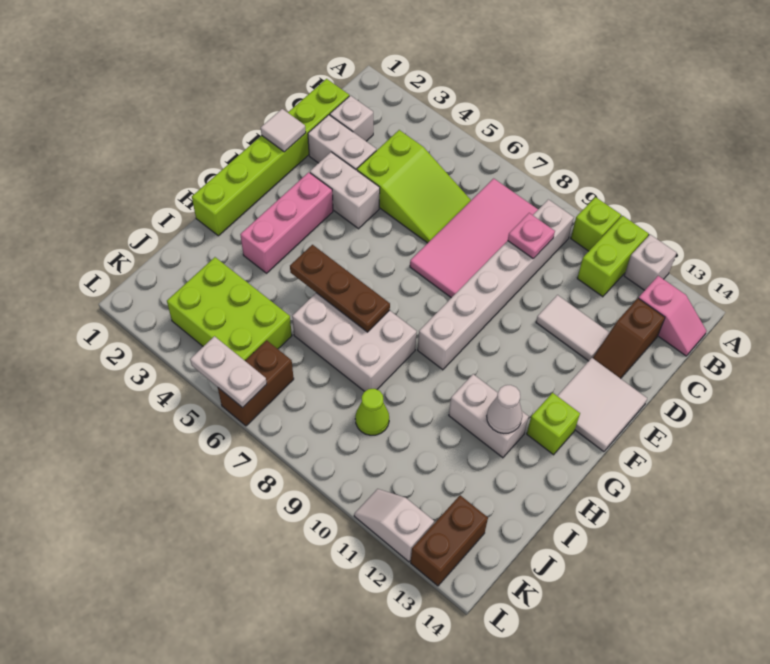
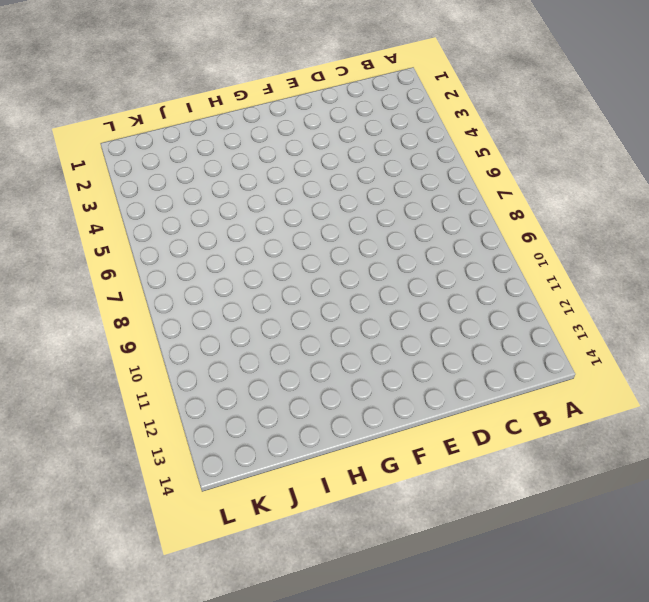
none -> lime 1x1 brick [571,197,621,251]
none -> lime 1x2 brick [577,216,649,297]
none -> white 1x1 brick [624,235,676,290]

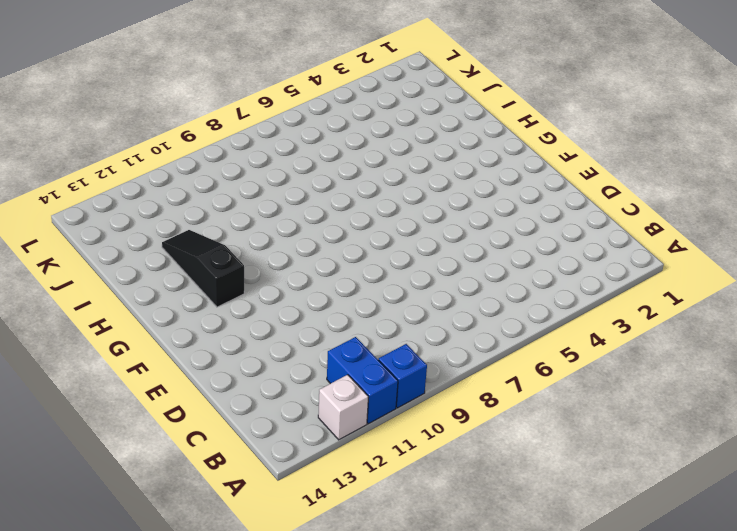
blue 1x1 brick [379,344,427,408] -> lime 1x1 brick [571,197,621,251]
blue 1x2 brick [327,337,398,424] -> lime 1x2 brick [577,216,649,297]
black 1x3 slope [162,230,244,307] -> white 1x2 brick [449,374,529,458]
none -> pink 2x4 tile [410,178,538,298]
none -> white 1x6 brick [418,199,574,370]
none -> pink 1x2 slope [639,276,706,356]

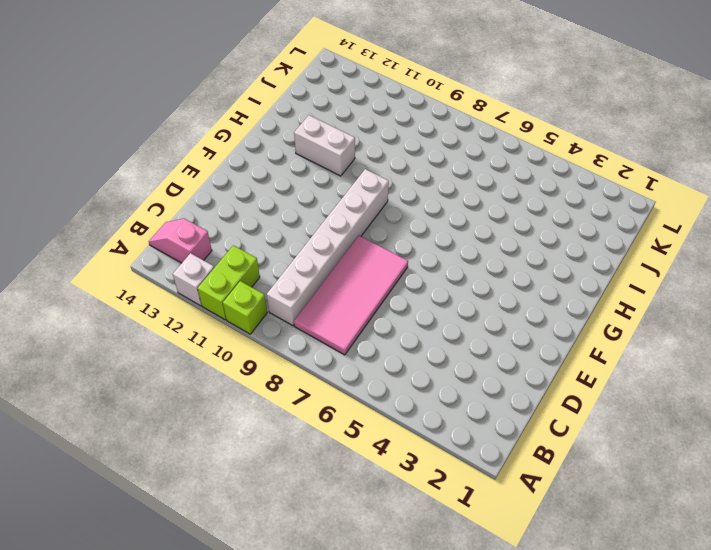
none -> lime 1x6 brick [192,79,349,236]
none -> white 1x1 brick [330,96,373,141]
none -> lime 2x3 slope [357,130,471,243]

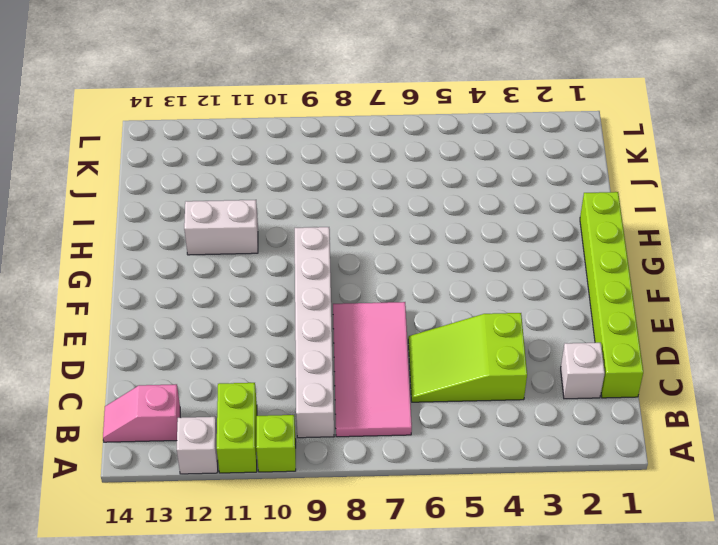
none -> brown 1x2 slope [593,298,665,379]
none -> white 1x2 brick [308,115,376,170]
none -> white 1x2 tile [536,295,610,361]

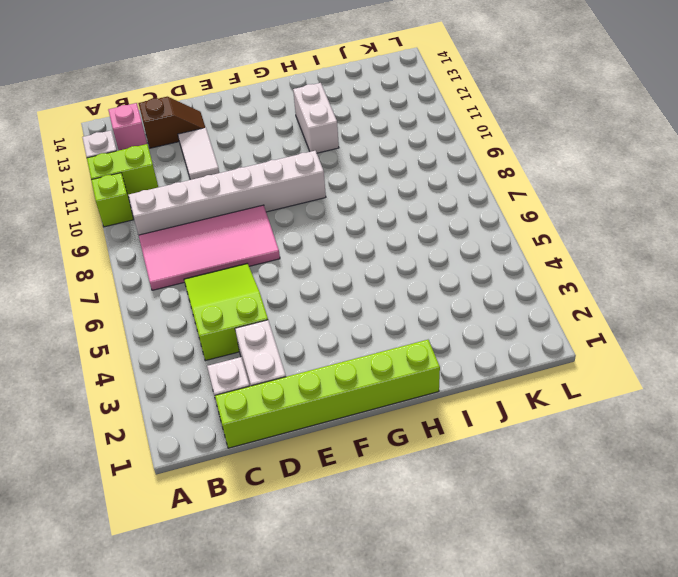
none -> white 1x2 brick [310,152,380,229]
none -> white 2x2 tile [558,358,647,452]
none -> pink 1x3 brick [240,172,333,273]

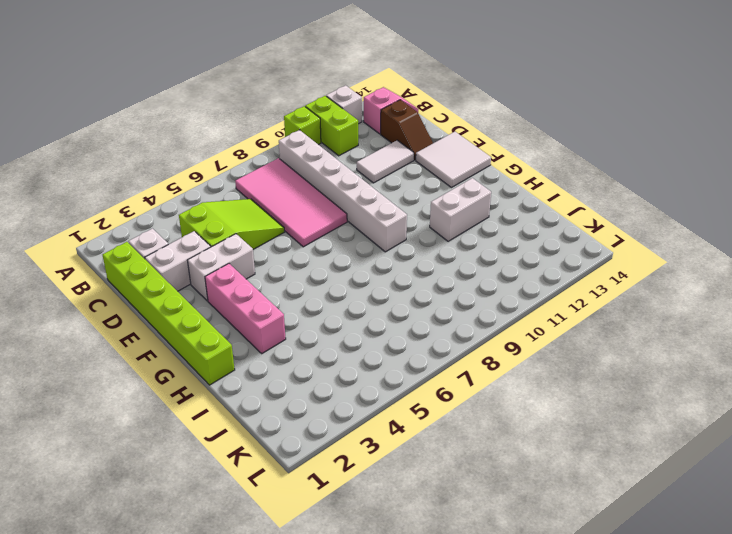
none -> lime 1x1 brick [527,393,580,455]
none -> white 2x3 brick [292,293,417,391]
none -> lime 2x3 brick [167,257,292,361]

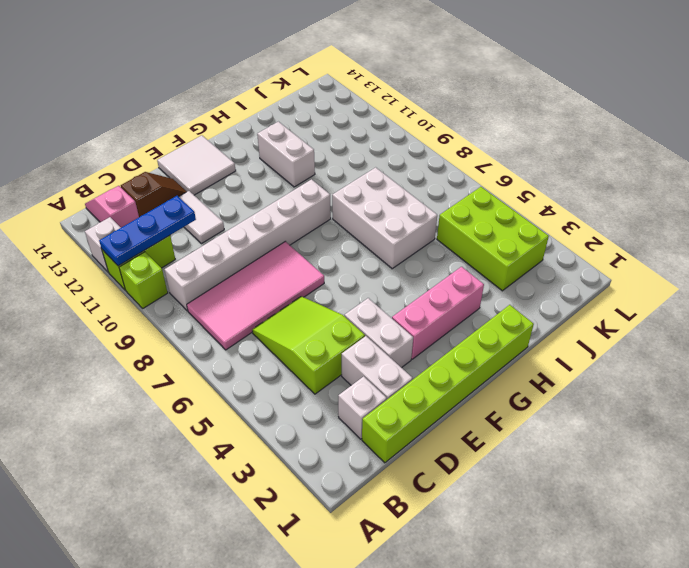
blue 1x3 plate [99,196,196,266] -> none
none -> lime 1x1 brick [527,393,580,455]
none -> lime 1x1 cone [355,389,389,435]
none -> brown 1x2 brick [218,340,294,426]

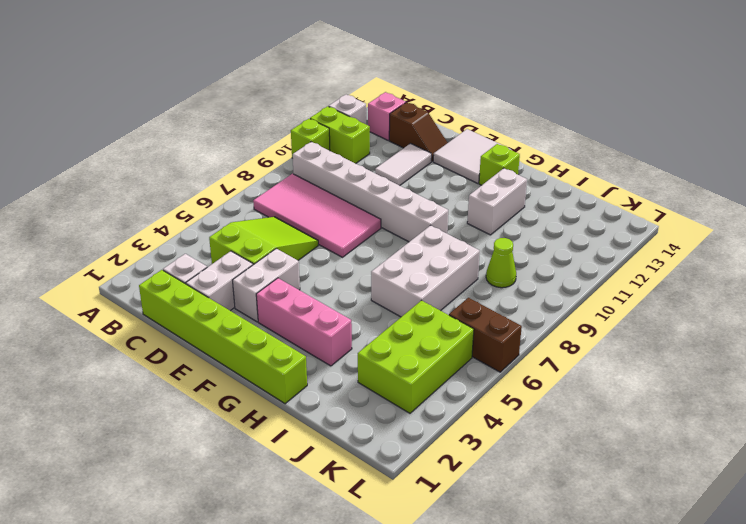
none -> brown 1x2 brick [411,495,488,586]
none -> white 1x2 slope [354,489,434,562]
none -> pink 1x1 plate [508,213,555,259]

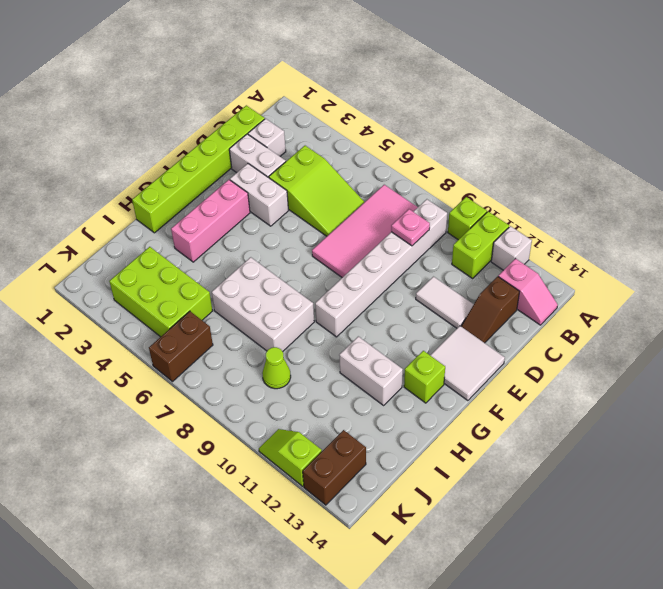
lime 1x2 slope [259,429,322,487] -> white 1x2 slope [354,489,434,562]
none -> white 1x1 tile [261,109,306,152]
none -> brown 1x3 plate [290,245,390,332]
none -> white 1x1 cone [487,385,522,433]

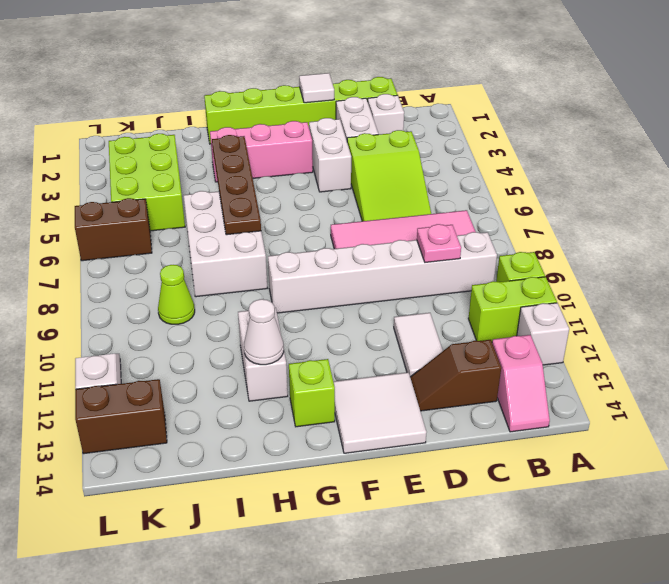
brown 1x4 plate [212,135,261,235] -> brown 1x3 plate [290,245,390,332]
none -> white 1x2 plate [190,336,267,408]

